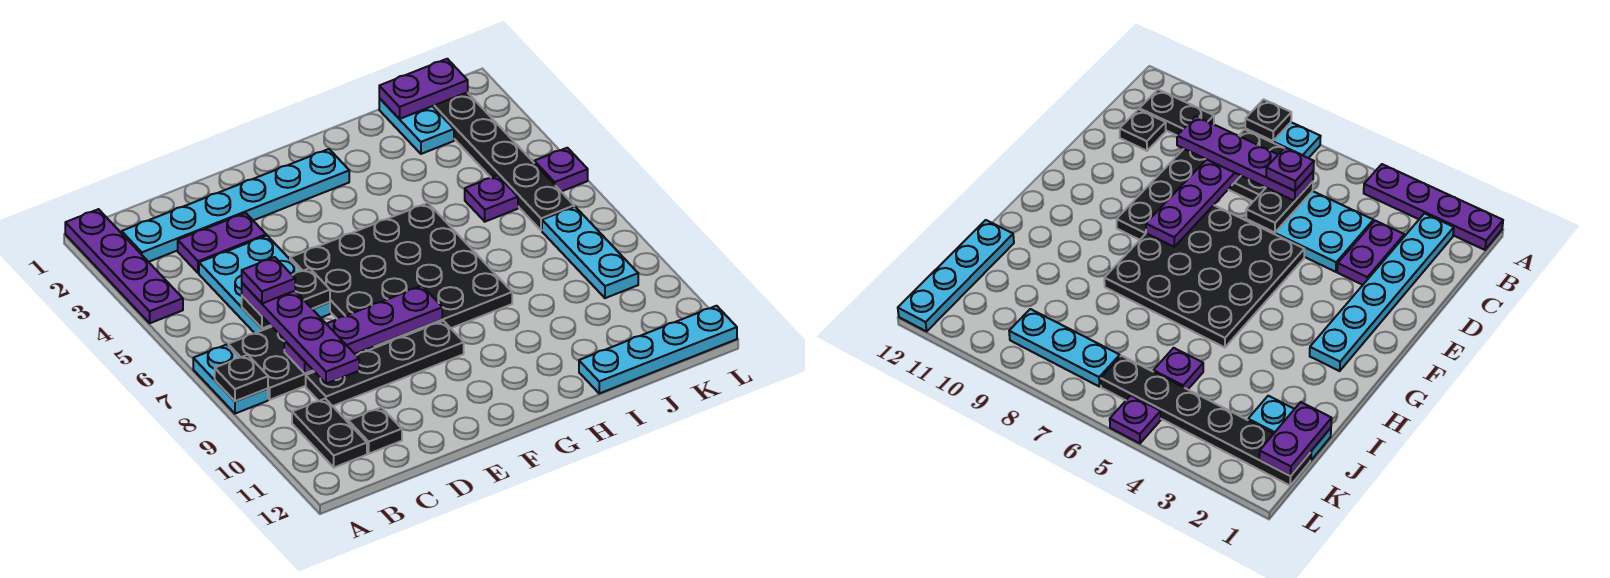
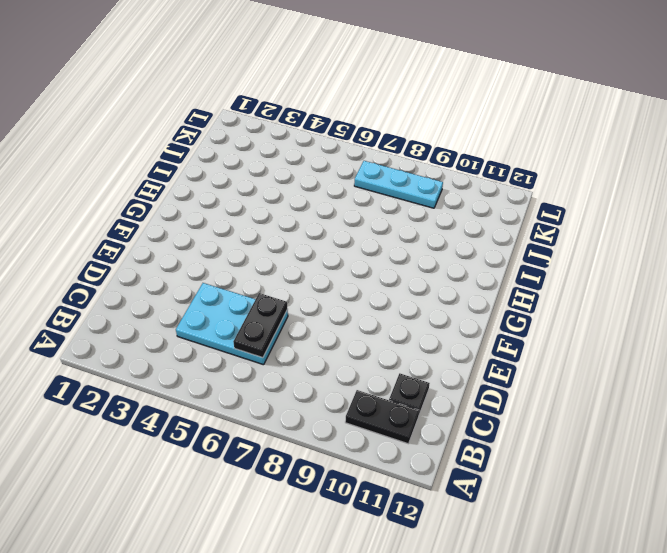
none -> purple 1x4 plate [65,209,183,323]
none -> cyan 1x2 plate [193,345,268,414]
none -> cyan 1x6 plate [122,149,349,262]

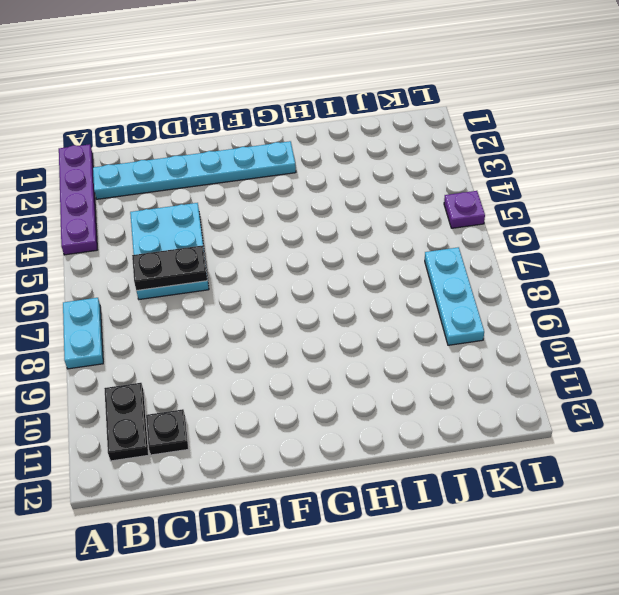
none -> black 2x2 plate [228,327,314,400]
none -> purple 1x2 plate [178,213,266,273]
none -> black 1x4 plate [306,321,464,406]

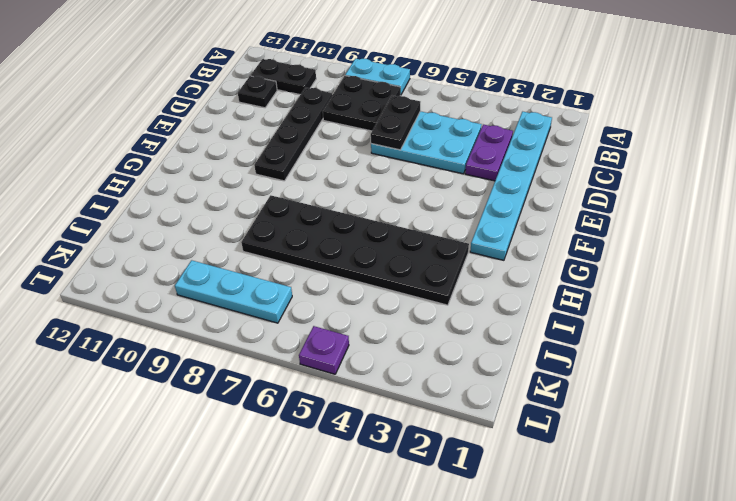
black 2x6 plate [241,195,469,305] -> black 4x4 plate [290,203,512,351]
none -> purple 1x4 plate [65,209,183,323]
none -> cyan 1x4 plate [579,306,737,393]
none -> cyan 1x2 plate [379,98,454,154]

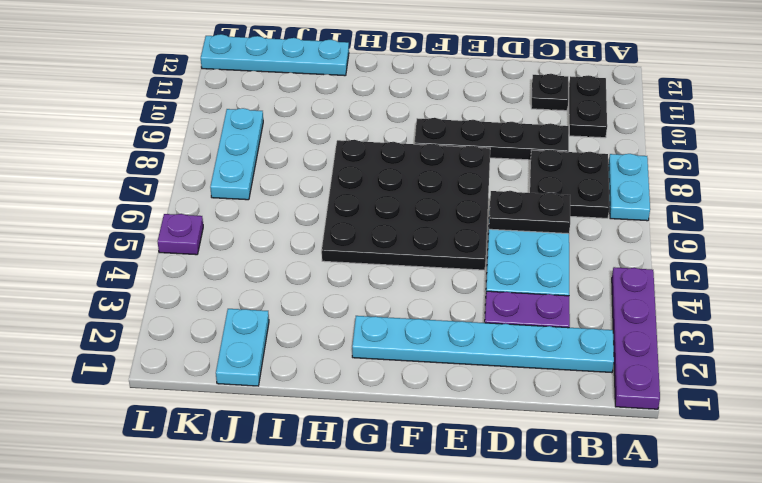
none -> purple 1x1 plate [465,175,518,222]
none -> black 1x6 plate [433,92,574,230]
none -> black 1x1 plate [215,355,268,401]

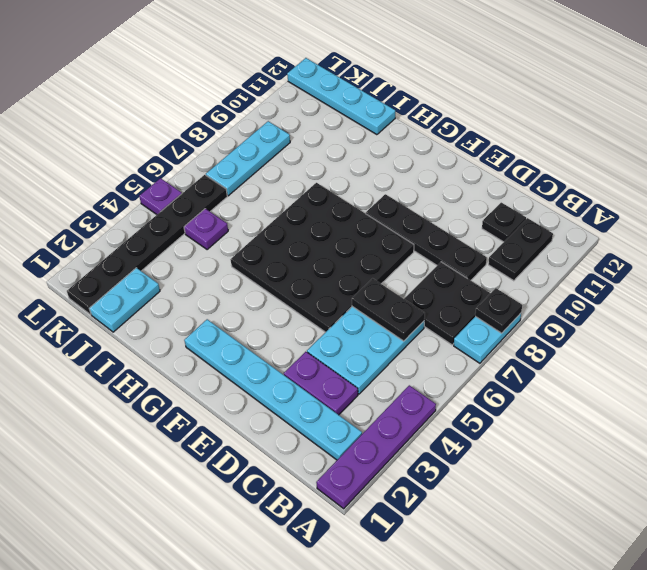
none -> purple 1x4 plate [284,286,442,374]
none -> purple 1x2 plate [379,59,468,119]
none -> purple 1x4 plate [242,283,359,384]

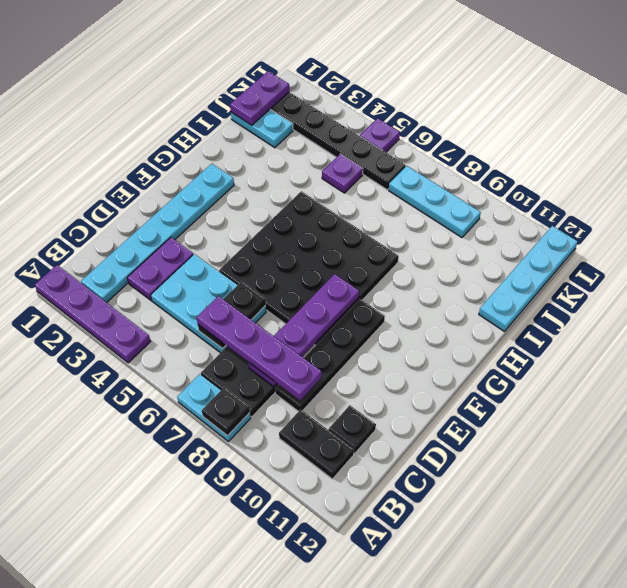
none -> purple 1x1 plate [242,257,295,304]

